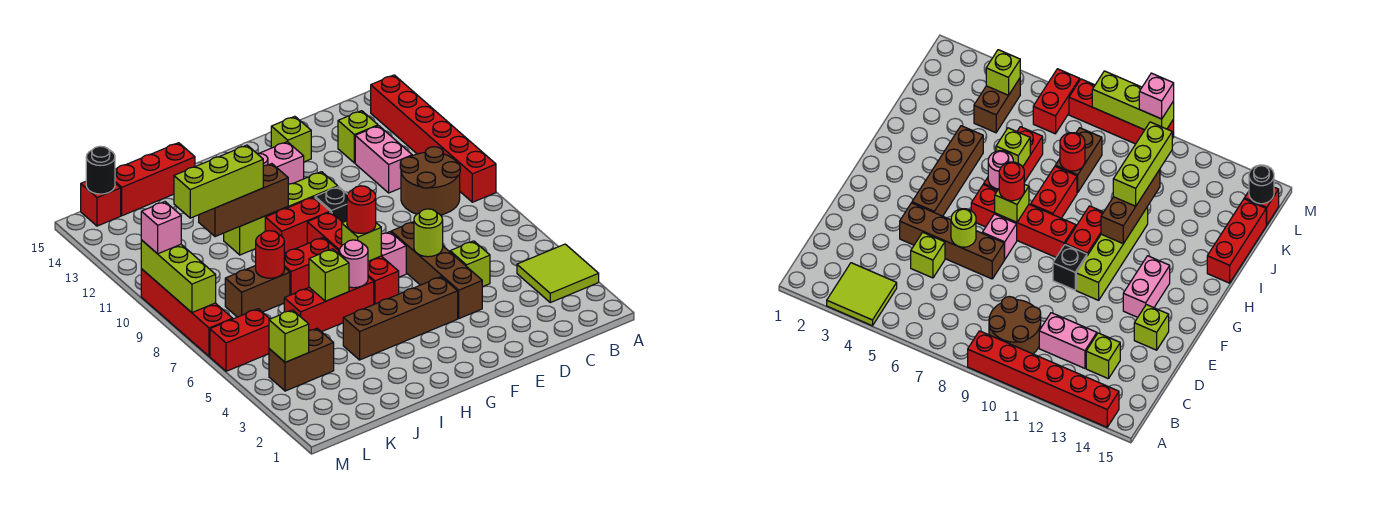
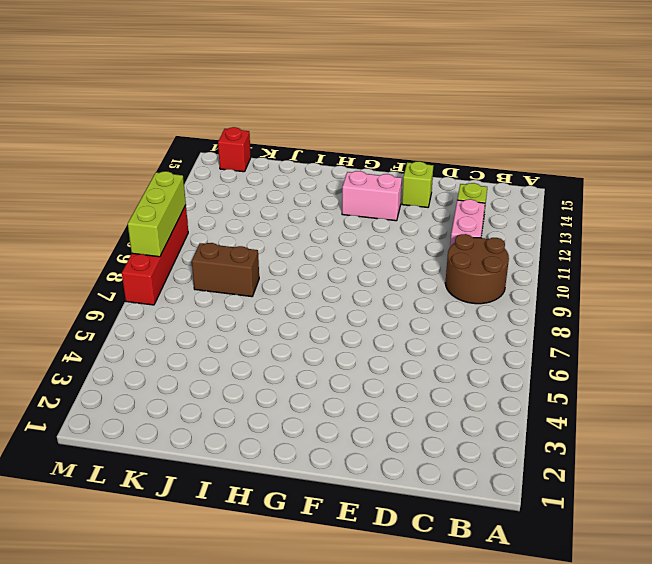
none -> lime 2x2 tile [517,244,599,303]
none -> red 1x6 brick [371,75,496,202]
none -> lime 1x1 brick [450,241,490,287]
none -> brown 1x4 brick [391,222,482,318]

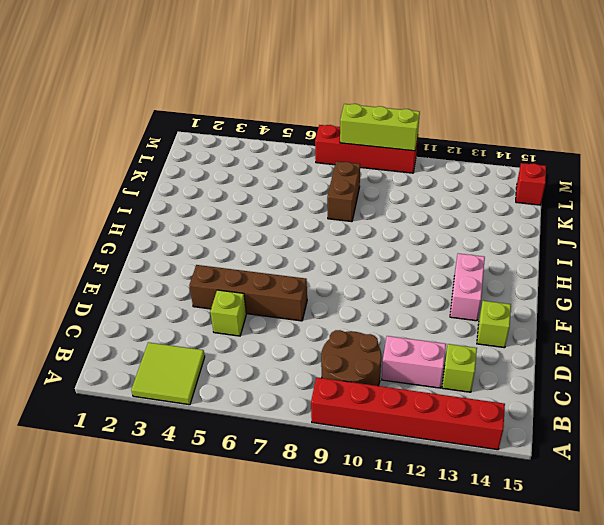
none -> brown 1x4 brick [343,277,458,360]
none -> pink 1x1 brick [381,232,406,277]
none -> black 1x1 brick [315,187,348,222]
none -> lime 1x4 brick [224,172,338,255]

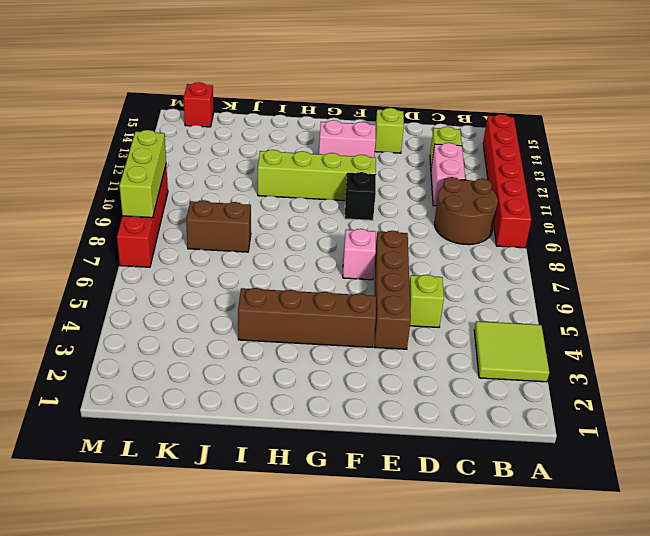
none -> red 1x4 brick [307,212,399,304]
none -> red 1x2 brick [265,197,330,253]
none -> red 1x3 brick [284,277,374,332]
none -> red 1x2 brick [284,237,339,295]

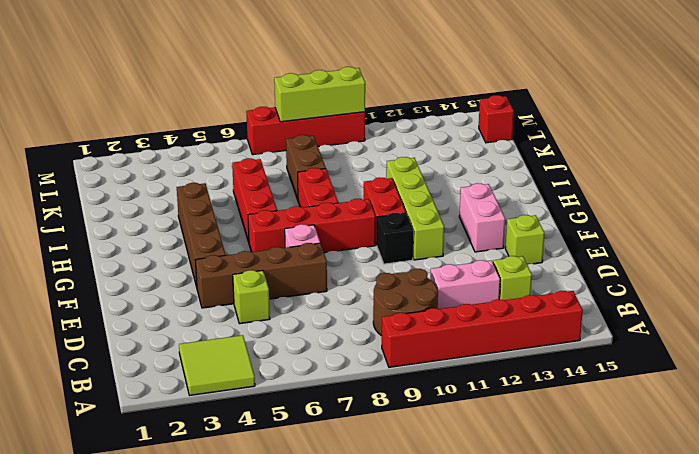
none -> red 1x3 brick [115,143,195,216]
none -> brown 1x2 brick [269,328,334,391]
none -> red 1x2 brick [210,309,270,371]
none -> lime 1x1 round brick [414,209,443,257]

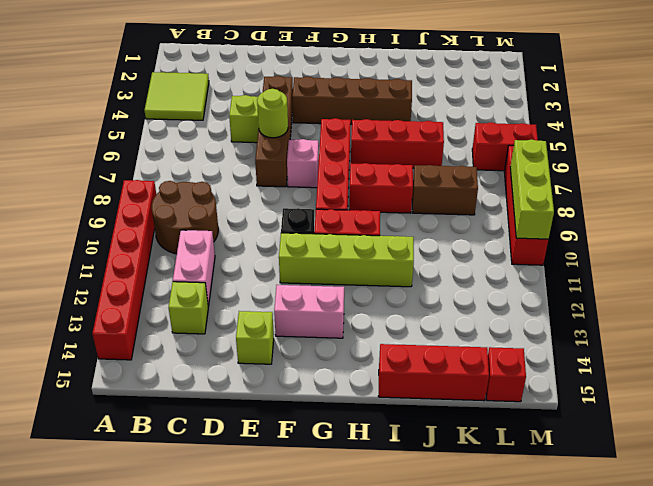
none -> brown 1x2 brick [269,328,334,391]
none -> lime 1x1 brick [342,221,381,261]
none -> pink 1x1 round brick [339,240,368,288]
none -> brown 1x3 brick [199,164,288,237]

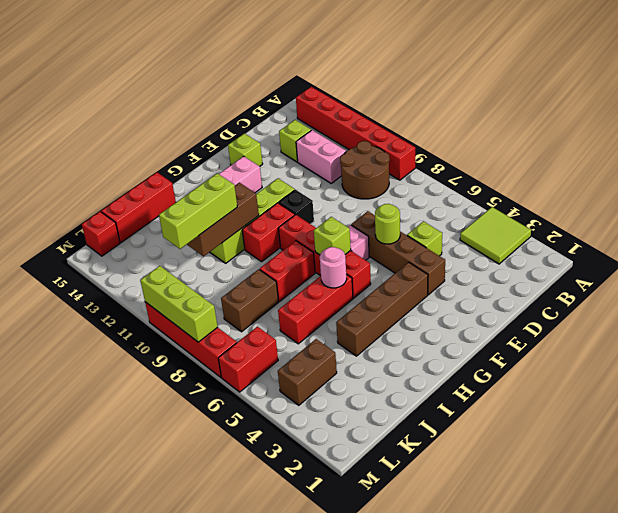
none -> lime 1x1 brick [309,249,349,301]
none -> red 1x1 round brick [256,231,284,278]
none -> lime 1x1 brick [269,310,309,362]
none -> black 1x1 round brick [86,146,115,194]

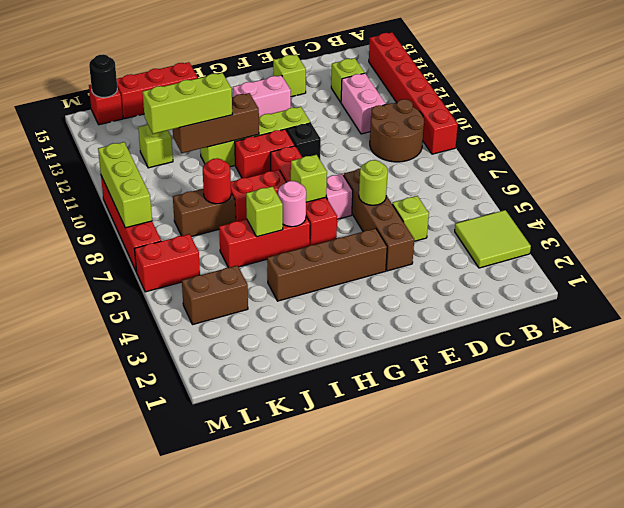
lime 1x1 brick [138,125,173,168] -> lime 1x1 brick moved to [269,310,309,362]
none -> red 1x1 round brick [347,186,376,233]
none -> pink 1x1 brick [141,202,181,254]

